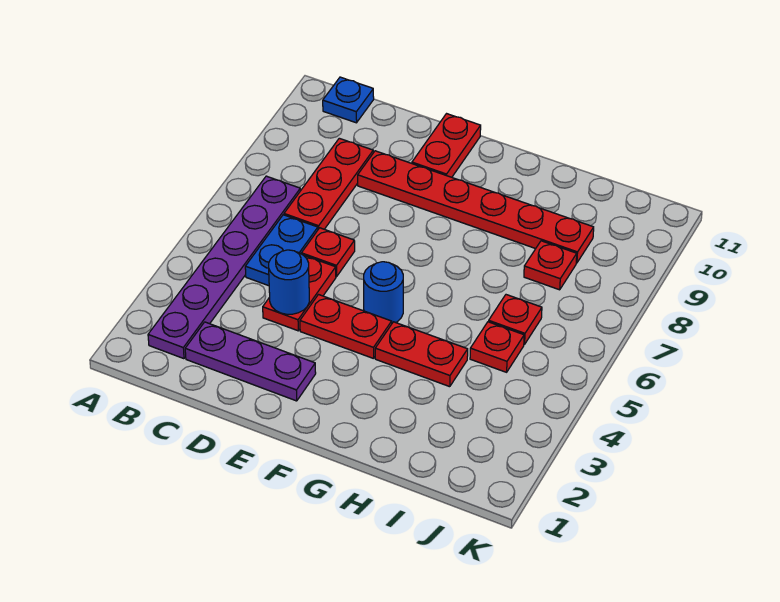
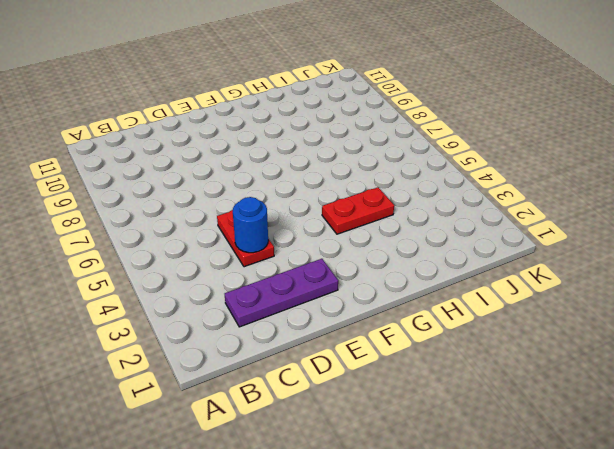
none -> purple 1x6 plate [148,176,300,359]
none -> blue 1x1 plate [323,77,374,123]
none -> blue 1x2 plate [245,215,318,286]

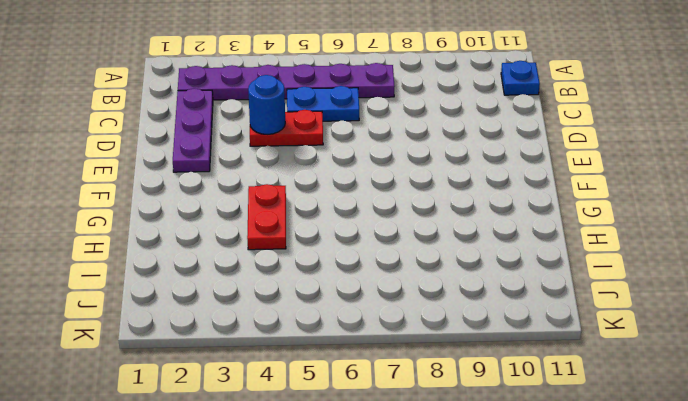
none -> red 1x3 plate [284,138,373,229]
none -> red 1x1 plate [301,228,355,276]
none -> red 1x6 plate [358,151,594,263]

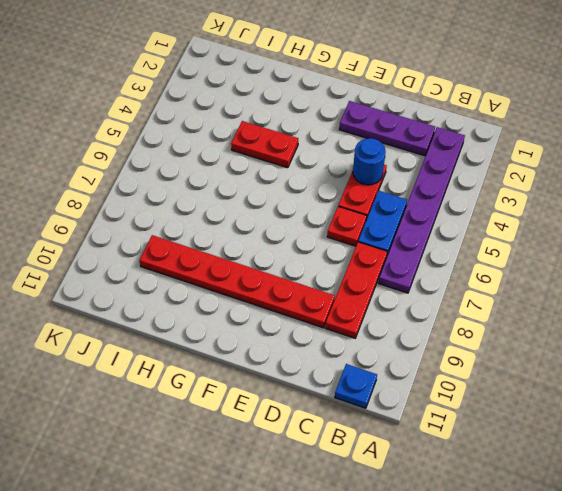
none -> red 1x2 plate [300,295,392,359]
none -> red 1x2 plate [412,114,481,177]
none -> blue 1x1 round brick [364,262,403,323]

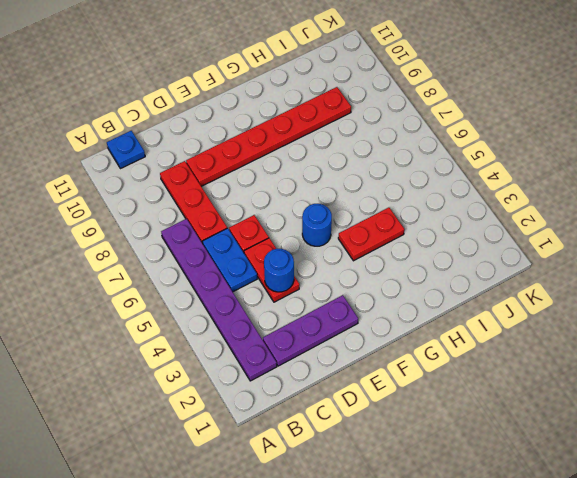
none -> red 1x2 plate [300,295,392,359]
none -> red 1x2 plate [412,114,481,177]
none -> red 1x1 plate [470,322,524,372]

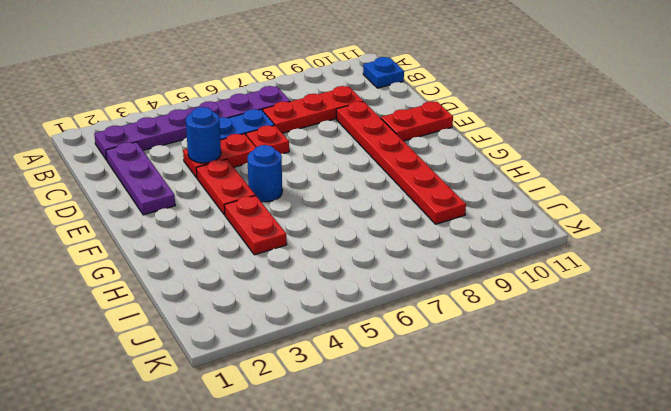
none -> red 1x1 plate [470,322,524,372]
none -> red 1x1 plate [489,295,542,344]
none -> red 1x1 plate [524,241,577,290]

